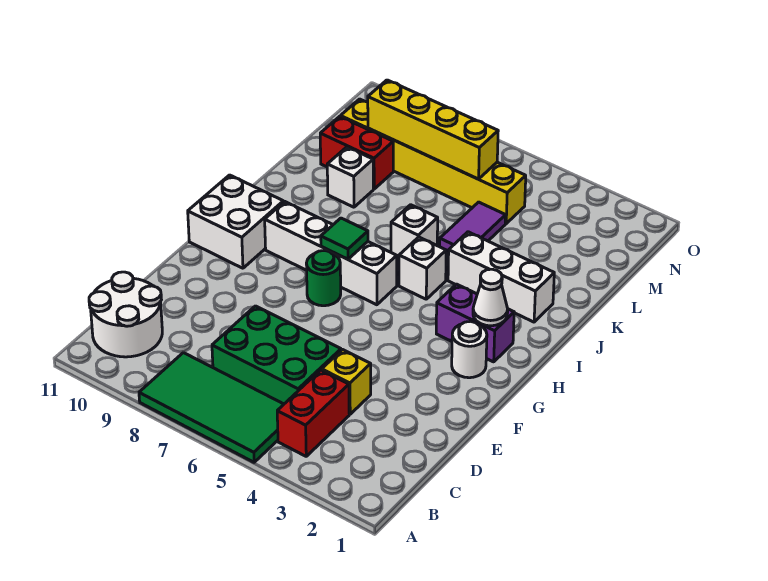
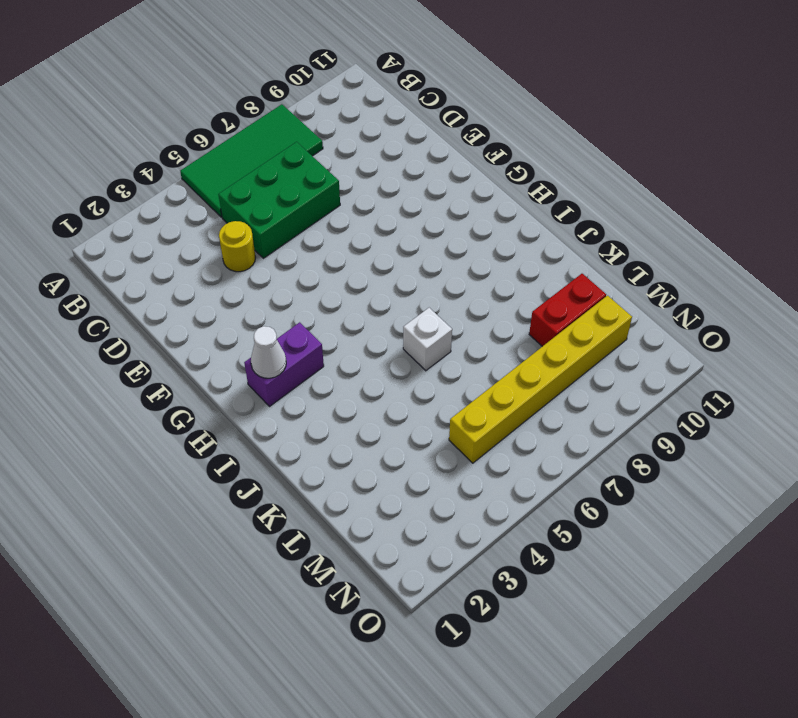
yellow 1x1 round brick [219,221,255,272] -> yellow 1x1 brick [322,350,371,414]
none -> red 1x2 brick [277,370,349,456]
none -> white 2x2 round brick [89,272,162,357]
none -> white 1x1 round brick [452,321,487,378]

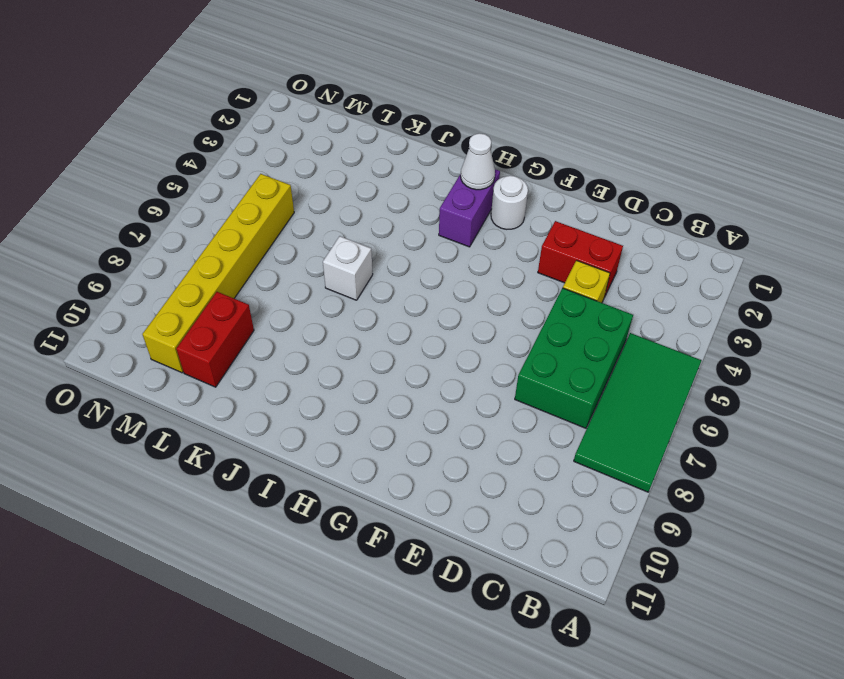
red 1x2 brick [538,221,623,296] -> red 1x2 brick moved to [277,370,349,456]
none -> white 2x2 round brick [89,272,162,357]
none -> green 1x1 round brick [306,251,341,306]
none -> white 2x2 brick [188,175,283,268]

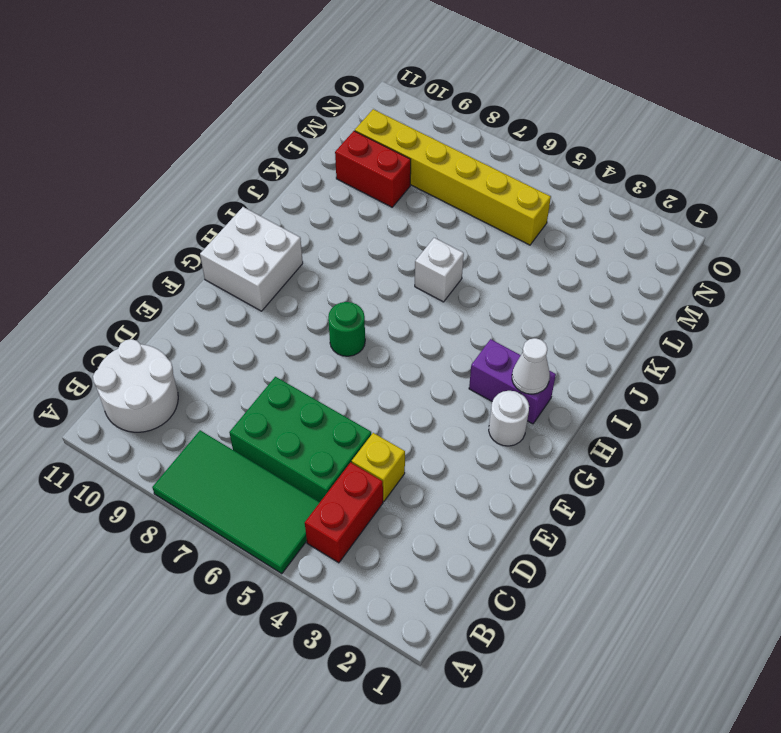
none -> white 1x4 brick [265,202,397,305]
none -> white 1x1 brick [399,237,446,299]
none -> white 1x3 brick [448,232,554,322]

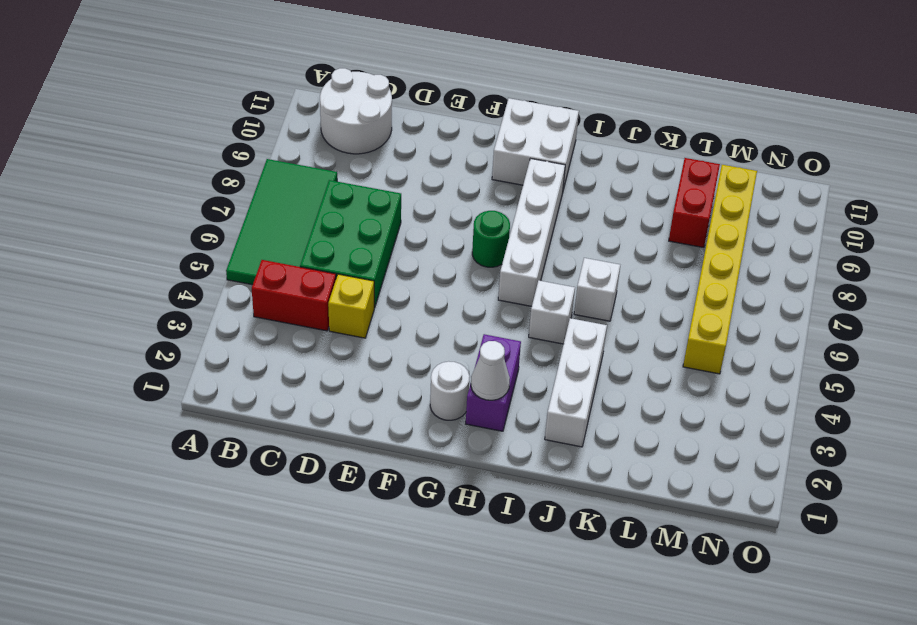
none -> purple 1x2 tile [440,202,506,253]
none -> white 1x1 brick [327,147,373,207]
none -> green 1x1 tile [321,218,368,259]

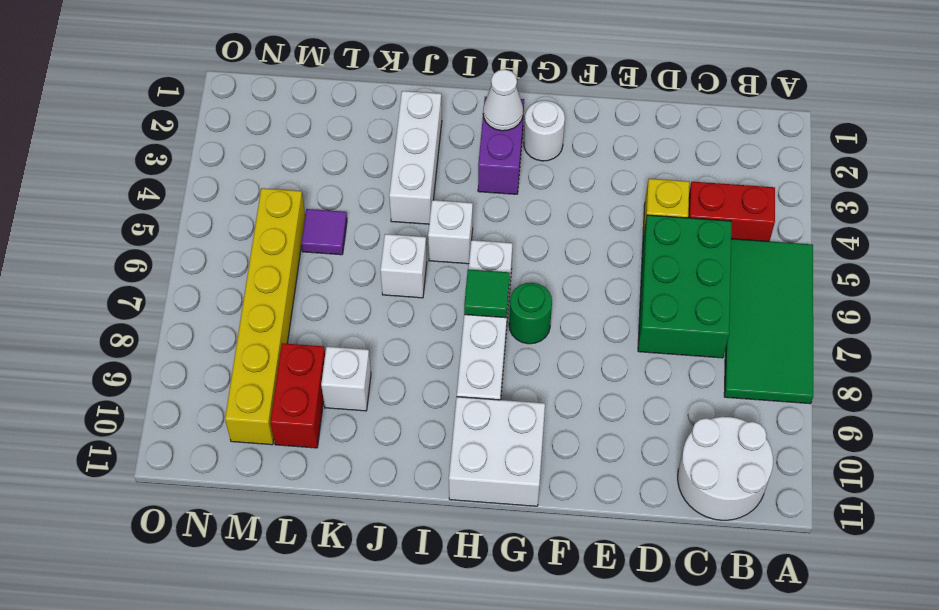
purple 1x1 tile [301,209,347,255] -> purple 1x2 tile [440,202,506,253]
none -> yellow 1x4 brick [368,80,498,179]

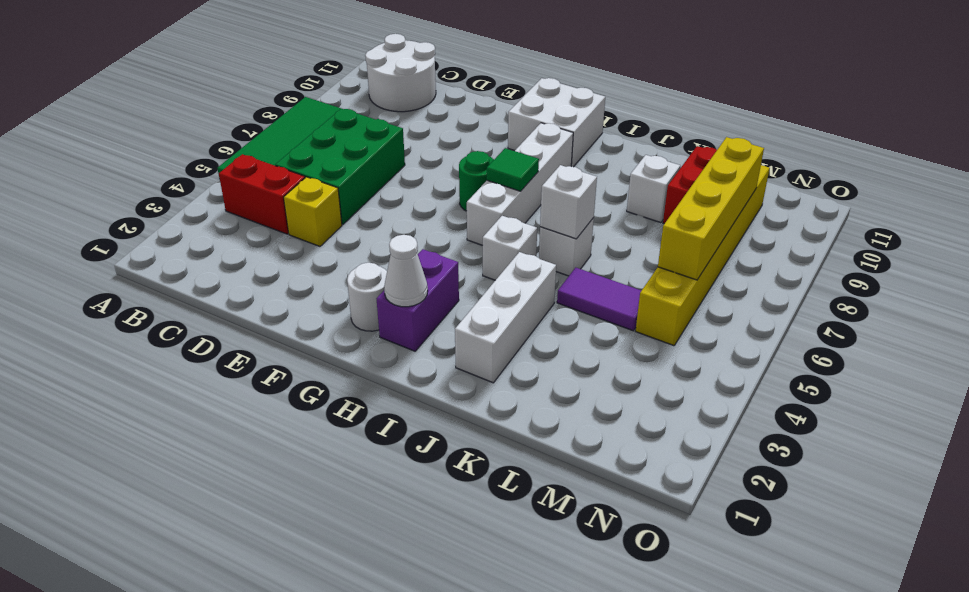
white 1x1 brick [540,165,597,239] -> none

